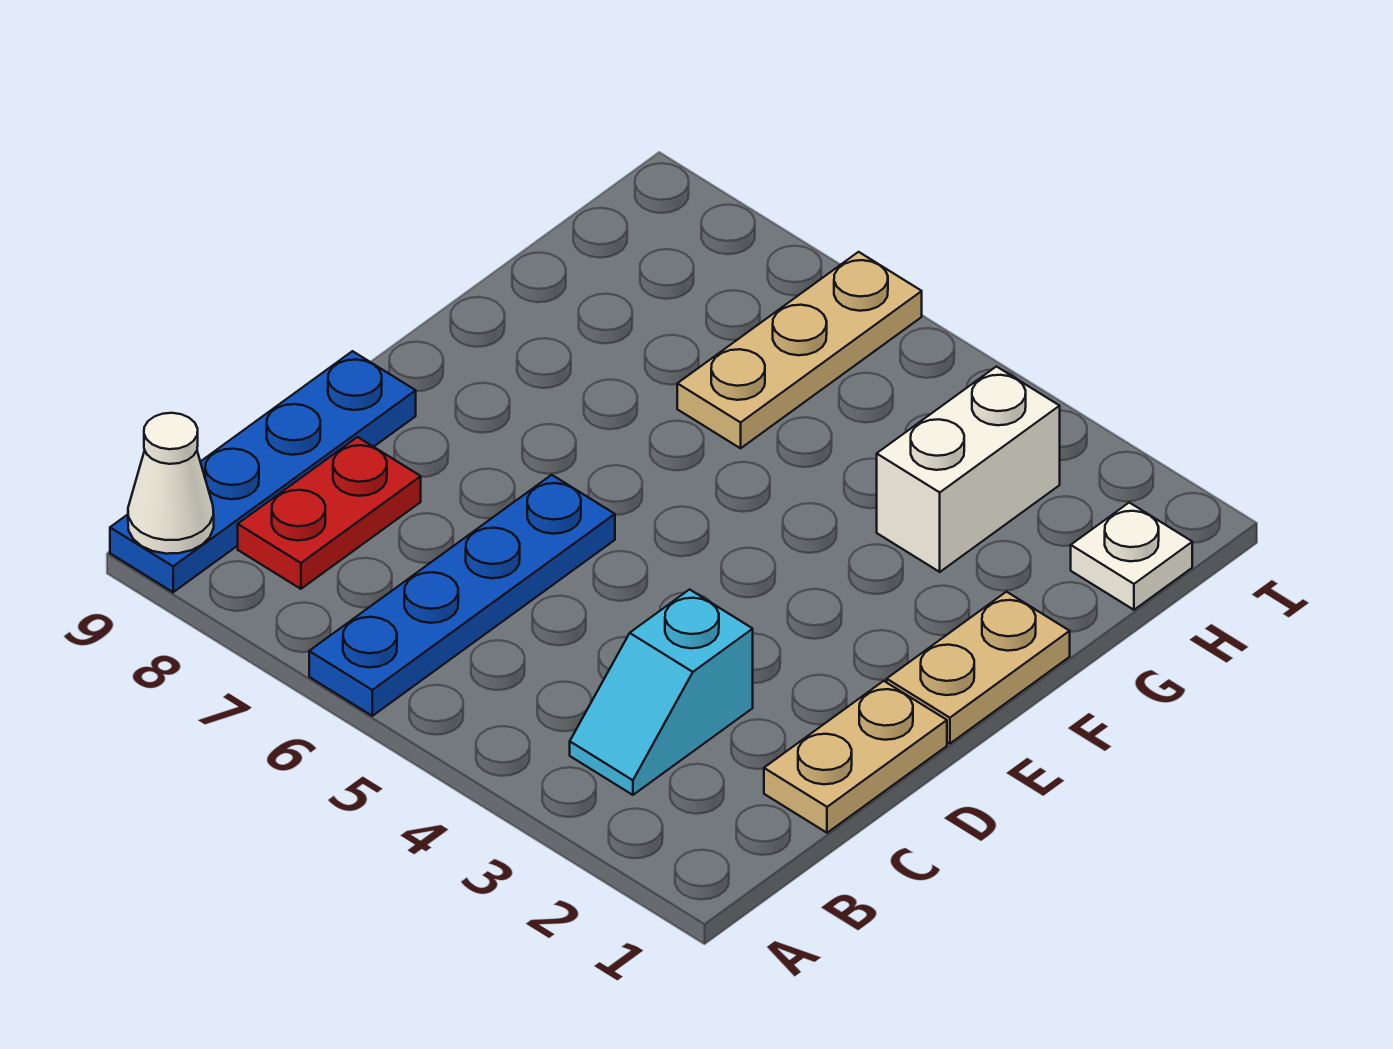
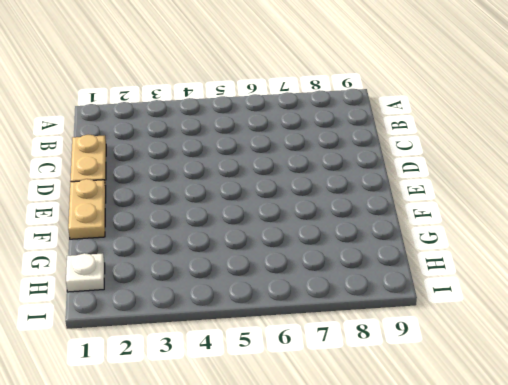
none -> blue 1x4 plate [309,475,615,716]
none -> blue 1x4 plate [110,351,416,592]

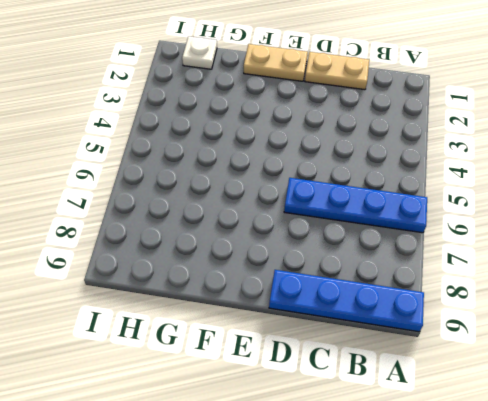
none -> cyan 1x2 slope [570,590,753,795]
none -> red 1x2 plate [238,437,421,589]

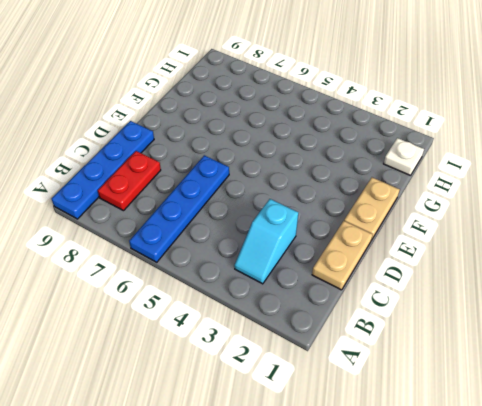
none -> white 1x2 brick [877,367,1060,572]
none -> tan 1x3 plate [677,252,922,448]

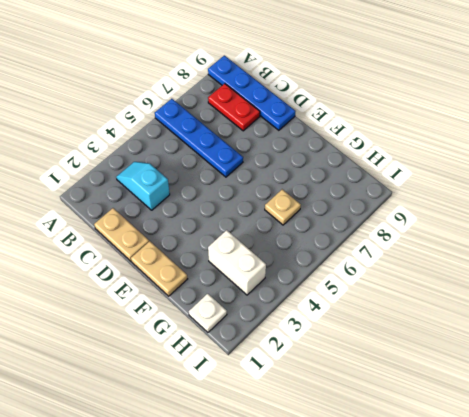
tan 1x1 plate [265,189,301,225] -> tan 1x3 plate [677,252,922,448]
none -> white 1x1 cone [128,413,214,554]

